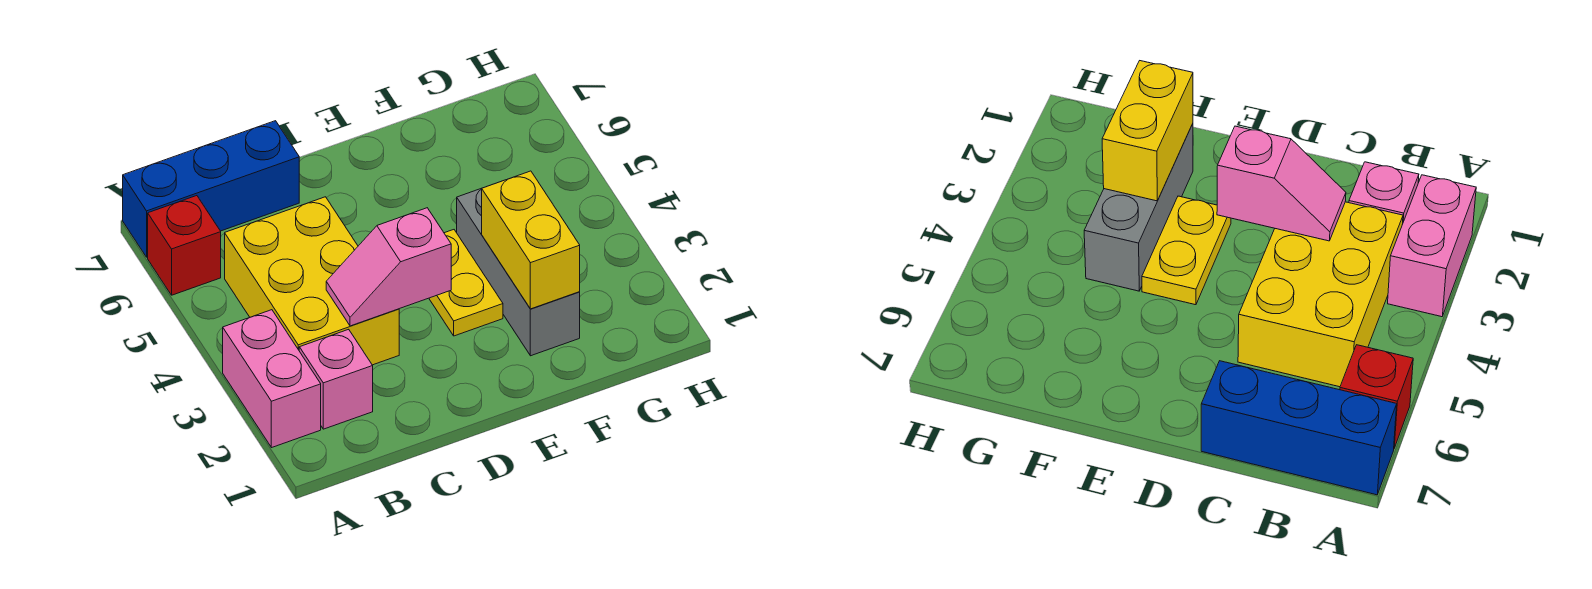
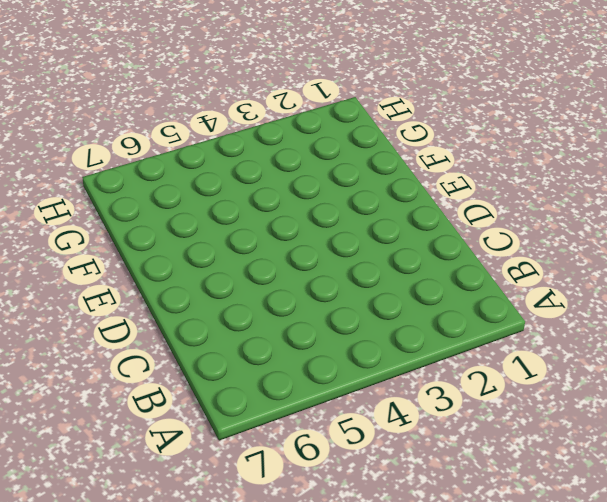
none -> pink 1x2 brick [223,310,321,448]
none -> red 1x1 brick [148,196,221,295]

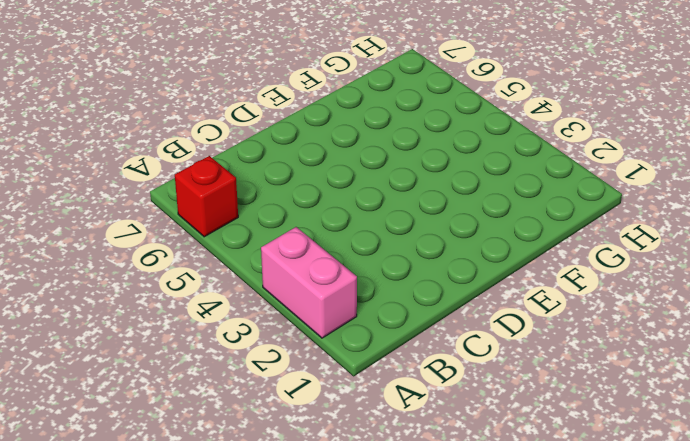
none -> blue 1x3 brick [123,121,299,257]
none -> pink 1x1 brick [299,329,373,429]

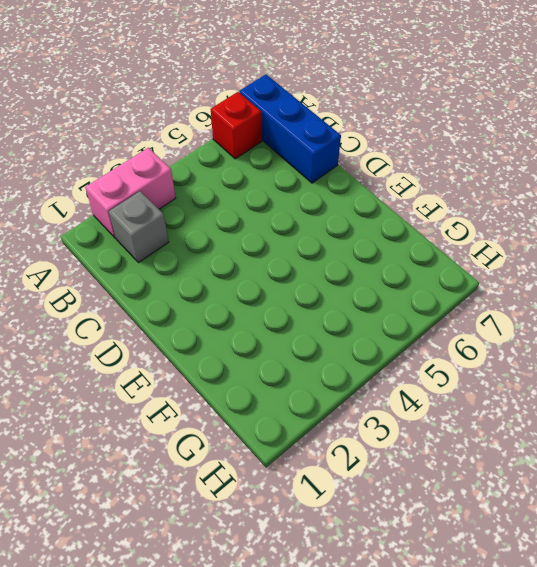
grey 1x1 brick [109,191,169,263] -> pink 1x1 brick [299,329,373,429]
none -> yellow 2x3 brick [225,197,399,365]
none -> yellow 1x2 plate [429,230,503,336]

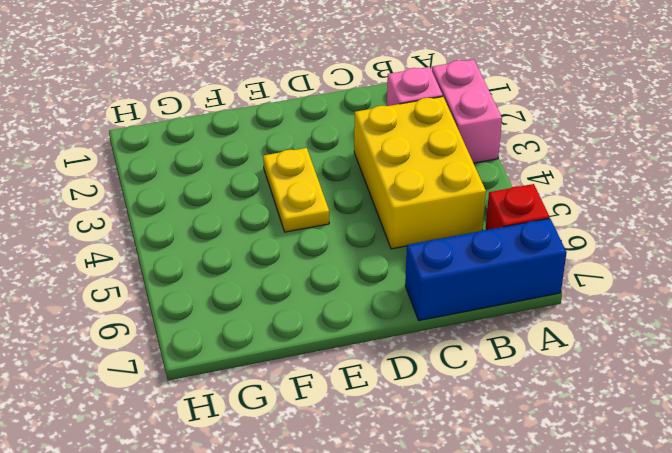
none -> grey 1x3 brick [457,188,580,356]
none -> pink 1x2 slope [326,208,451,326]

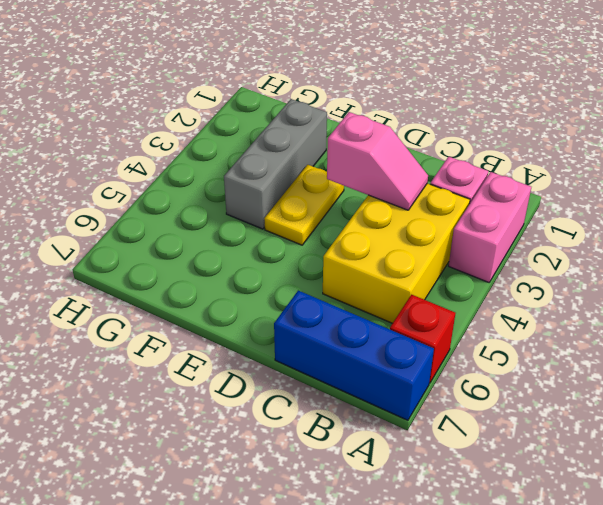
none -> yellow 1x2 brick [482,171,580,309]

